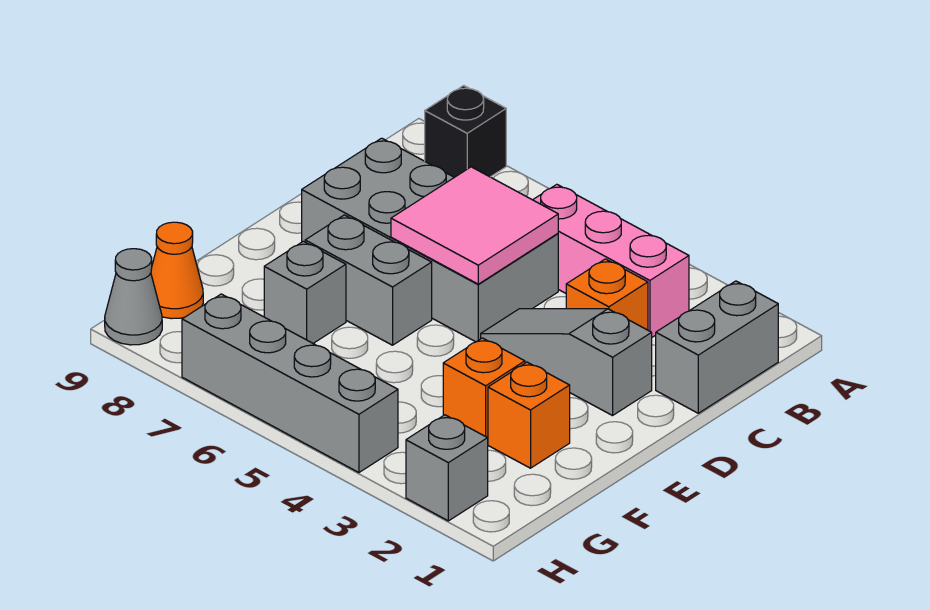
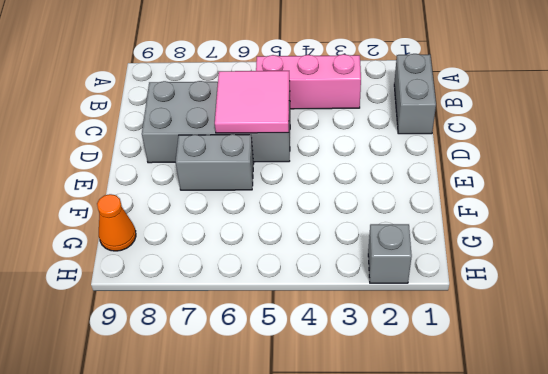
none -> black 1x1 brick [425,86,506,177]
none -> orange 1x1 brick [566,259,648,330]
none -> grey 1x3 slope [481,309,652,416]

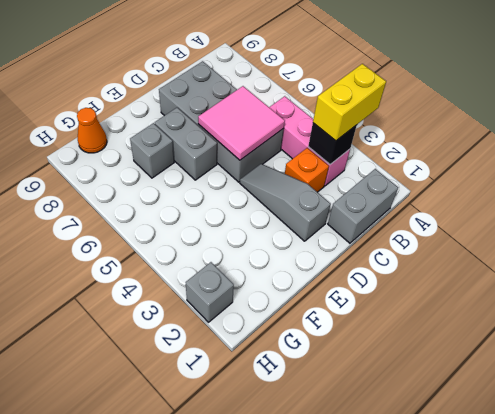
yellow 1x2 brick [313,64,386,141] -> none
black 1x1 brick [308,123,357,164] -> black 1x1 brick moved to [425,86,506,177]
none -> orange 1x1 brick [488,362,570,468]
none -> orange 1x1 brick [443,338,525,438]
none -> grey 1x4 brick [182,294,398,473]

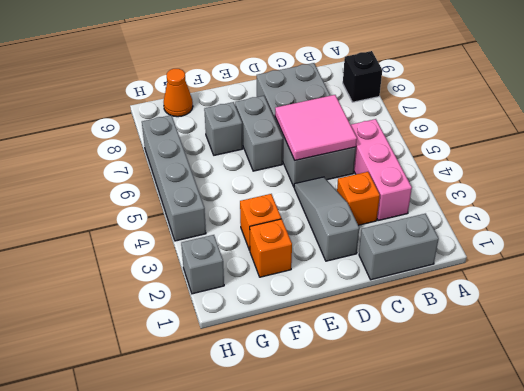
none -> grey 1x1 cone [105,249,162,345]

